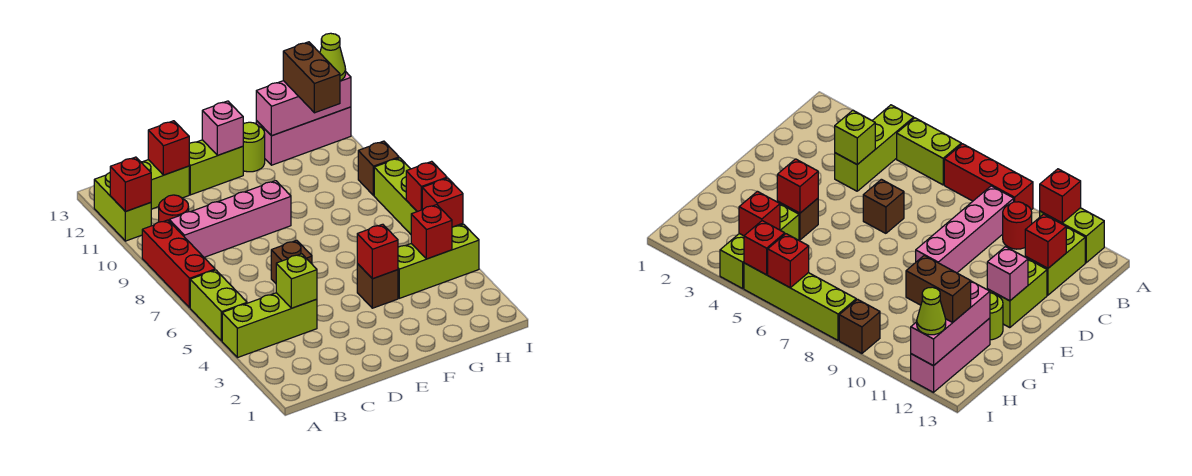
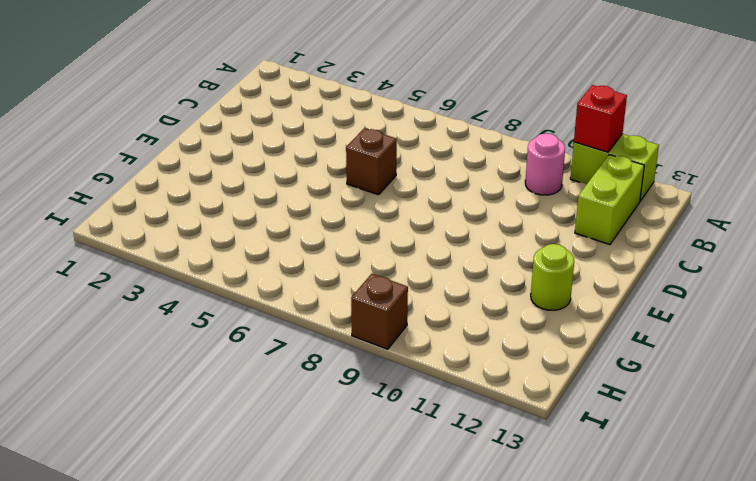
pink 1x1 round brick [525,133,565,195] -> red 1x1 round brick [159,195,189,222]
none -> lime 1x3 brick [222,293,317,358]
none -> lime 1x2 brick [190,270,247,341]
none -> red 1x3 brick [142,220,215,308]

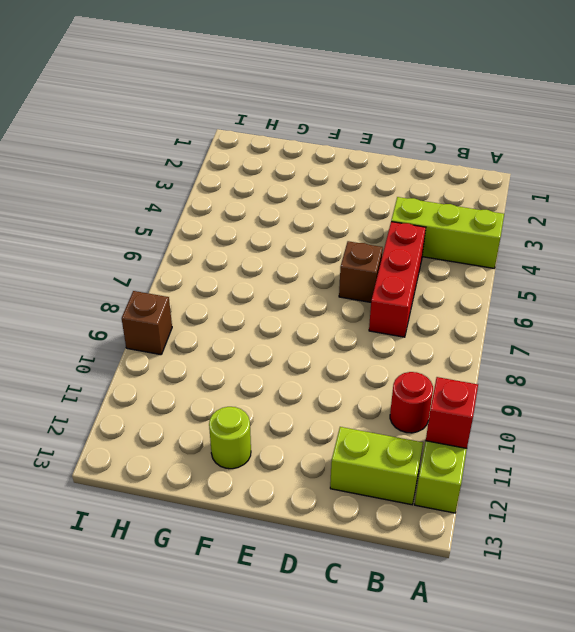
red 1x3 brick [369,222,426,337] -> red 1x3 brick moved to [142,220,215,308]
none -> lime 1x2 brick [190,270,247,341]
none -> pink 1x4 brick [169,181,291,257]
none -> lime 1x2 brick [189,140,243,195]

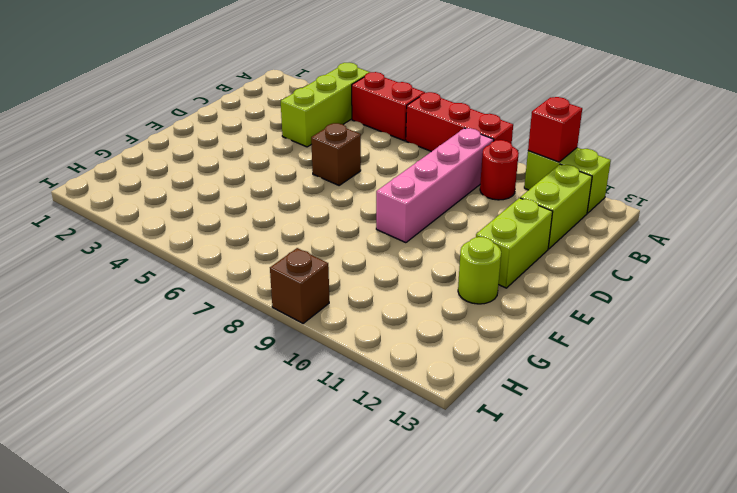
red 1x2 brick [352,72,425,141] -> lime 1x2 brick [190,270,247,341]
none -> brown 1x1 brick [357,264,398,308]
none -> lime 1x3 brick [398,224,479,298]
none -> pink 1x3 brick [256,107,351,165]

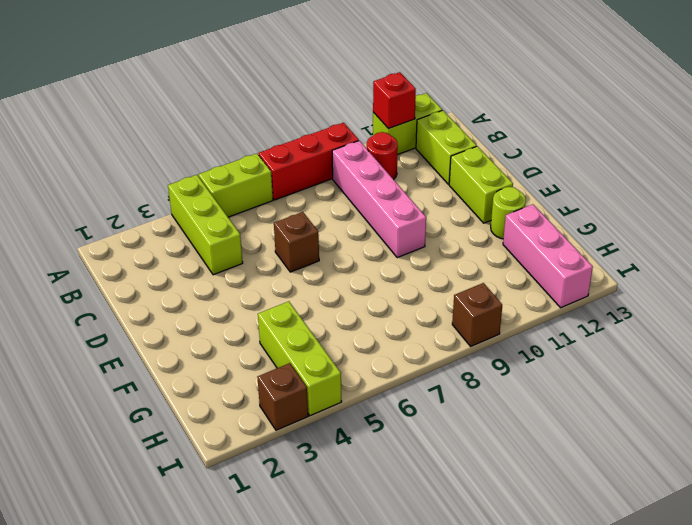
brown 1x1 brick [257,363,308,430] -> brown 1x1 brick moved to [357,264,398,308]
none -> lime 1x4 brick [374,158,463,234]
none -> lime 1x1 brick [276,254,317,308]
none -> red 1x1 brick [148,121,189,175]

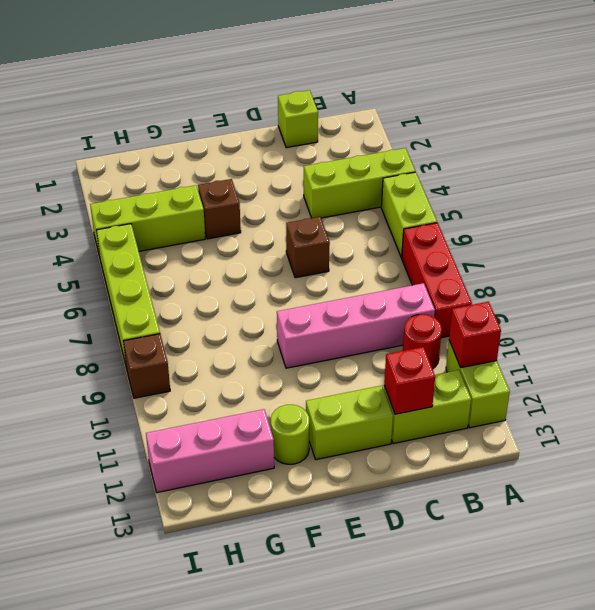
lime 1x1 brick [278,90,318,148] -> lime 1x1 brick moved to [276,254,317,308]
none -> pink 1x1 brick [202,101,243,155]
none -> red 1x1 brick [357,224,398,279]
none -> pink 1x3 brick [256,72,351,136]

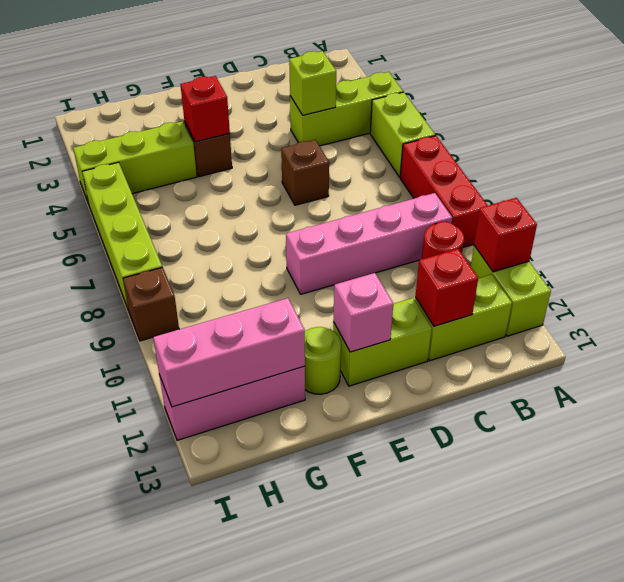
none -> red 1x1 brick [411,205,452,259]
none -> red 1x1 brick [422,178,463,227]
none -> red 1x1 brick [406,161,447,212]

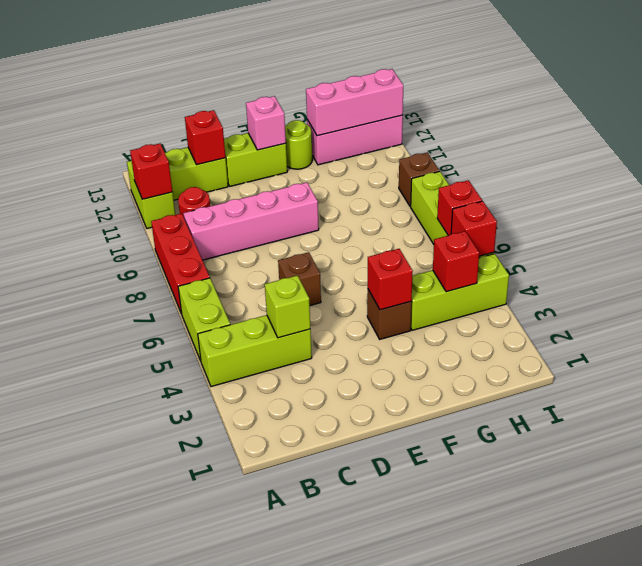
none -> brown 1x2 brick [283,42,340,113]
none -> lime 1x1 cone [320,33,346,81]

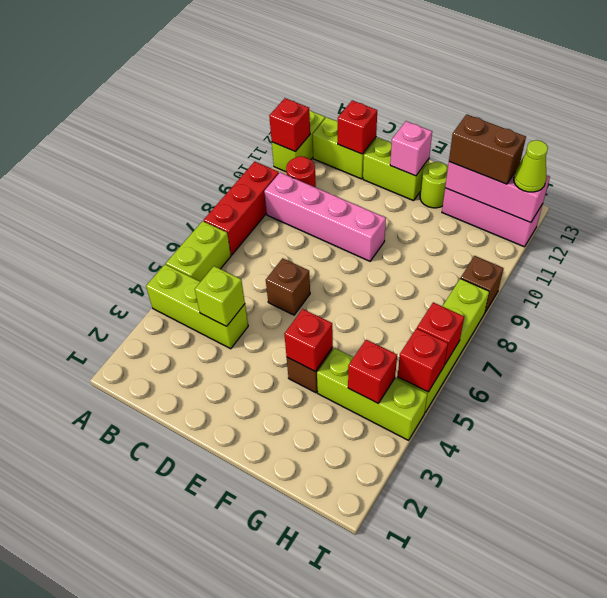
brown 1x2 brick [449,114,526,184] -> brown 1x2 brick turned to [283,42,340,113]

